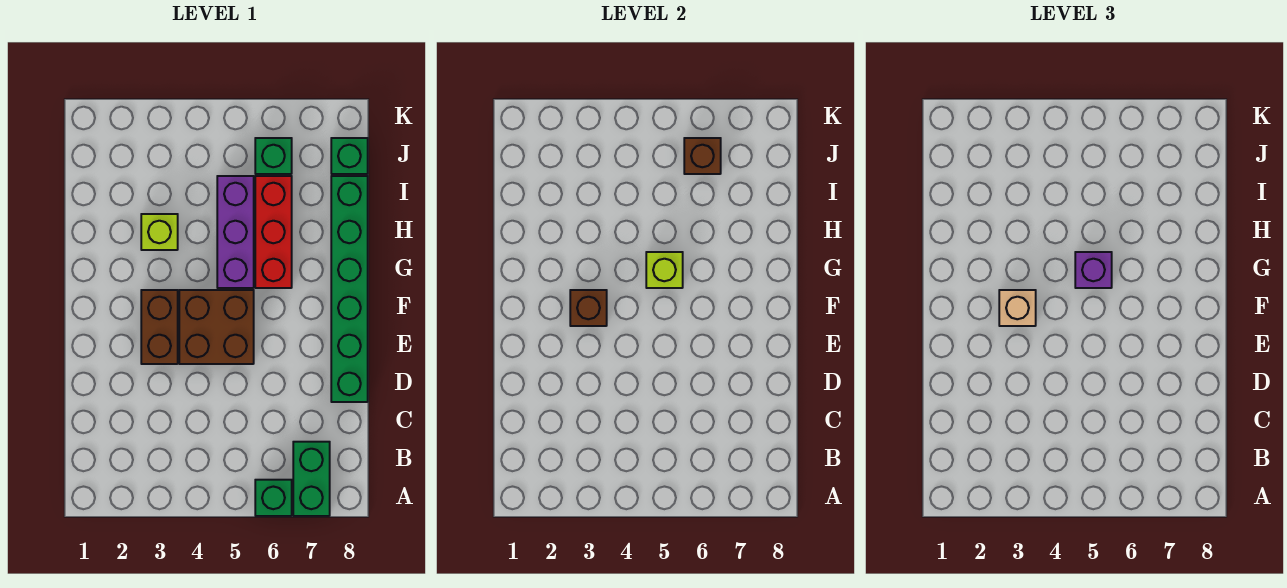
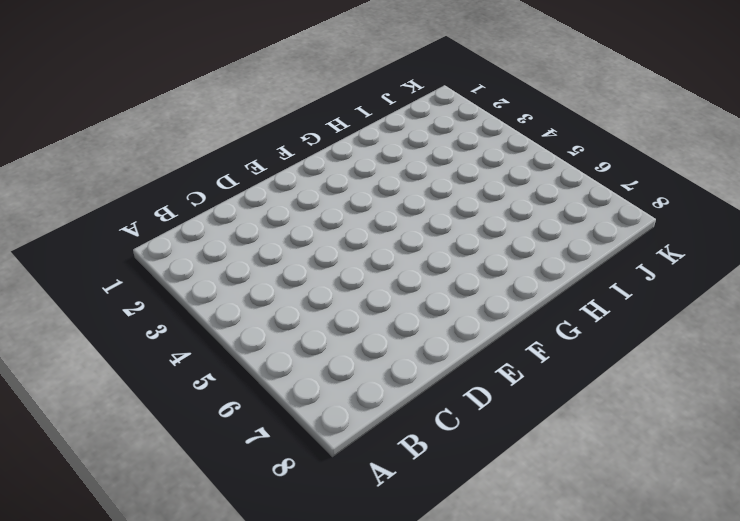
none -> green 1x1 brick [255,480,292,516]
none -> green 1x2 brick [293,442,330,516]
none -> green 1x6 brick [331,176,368,402]

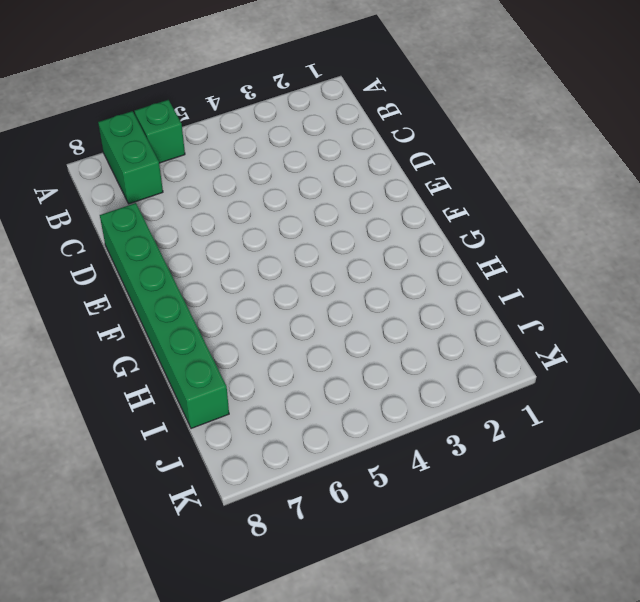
none -> brown 1x2 brick [141,290,178,364]
none -> brown 2x2 brick [179,290,254,364]
none -> purple 1x3 brick [217,176,254,288]

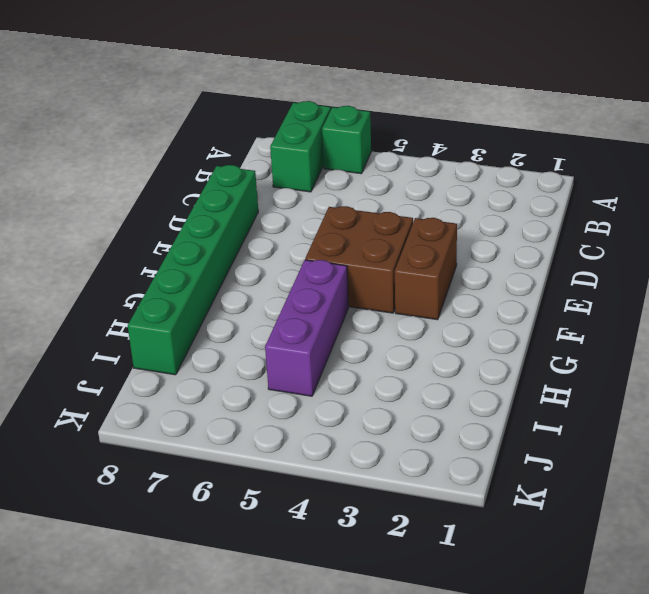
none -> red 1x3 brick [255,176,292,288]
none -> lime 1x1 brick [141,214,178,250]
none -> green 1x1 brick [255,138,292,174]

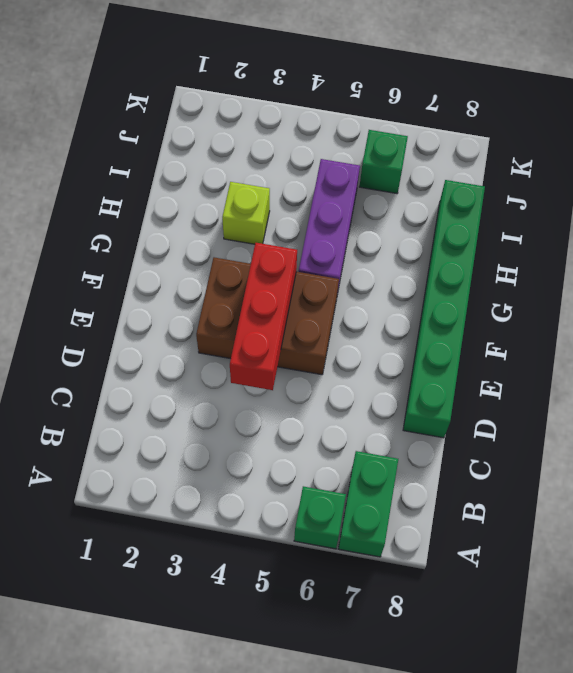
red 1x3 brick [230,243,297,390] -> red 1x3 brick moved to [255,176,292,288]
none -> green 1x1 brick [331,138,368,174]
none -> brown 1x1 brick [570,290,607,326]
none -> lime 1x1 brick [646,252,683,288]

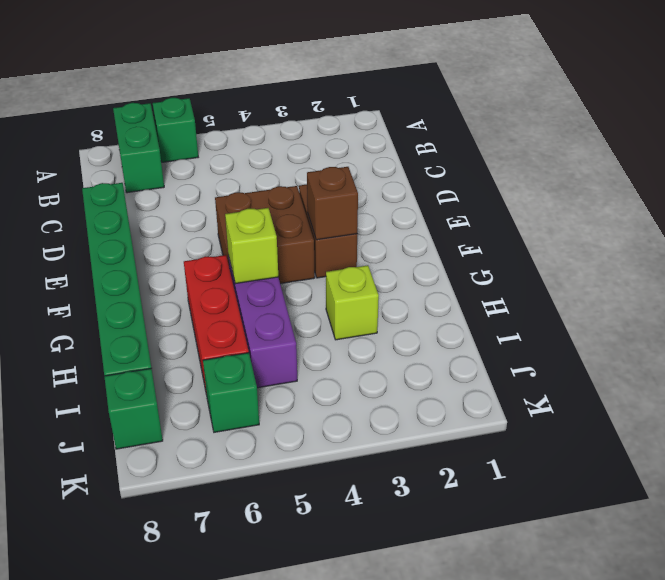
none -> brown 1x1 brick [684,138,721,174]
none -> tan 1x1 brick [999,290,1036,326]
none -> purple 1x1 brick [1075,252,1112,288]

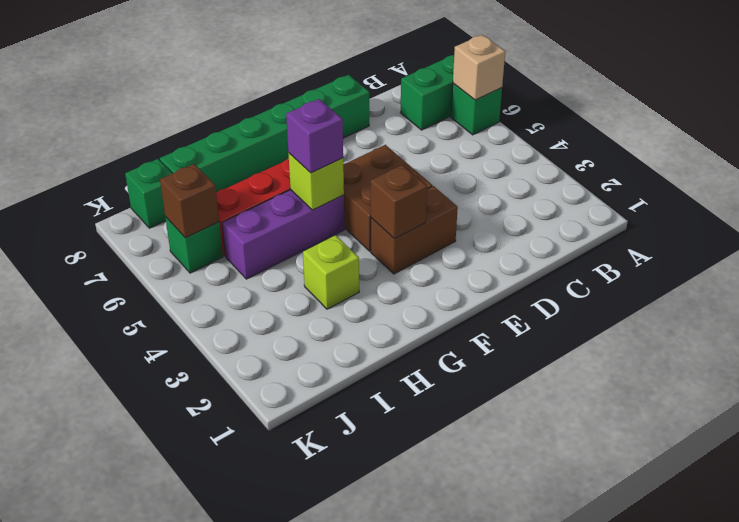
tan 1x1 brick [453,35,505,100] -> tan 1x1 brick moved to [999,290,1036,326]

